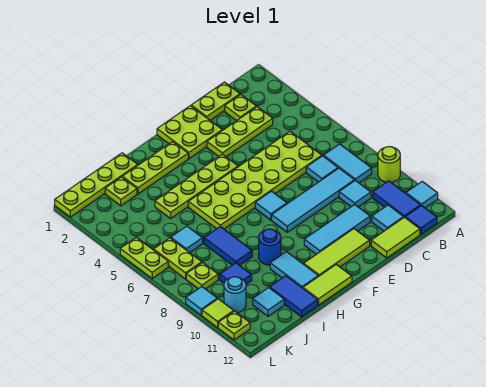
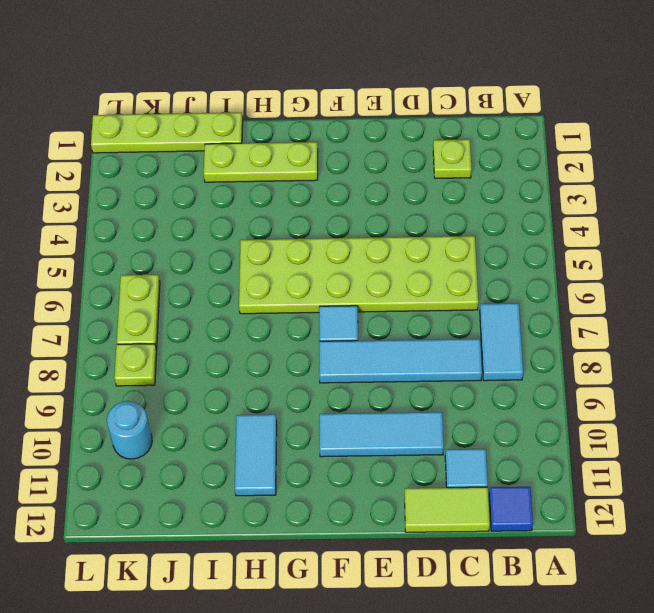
none -> lime 1x1 round brick [378,147,400,182]
none -> cyan 1x1 tile [406,181,438,208]
none -> blue 1x2 tile [373,181,421,217]
none -> lime 1x2 plate [191,82,240,120]

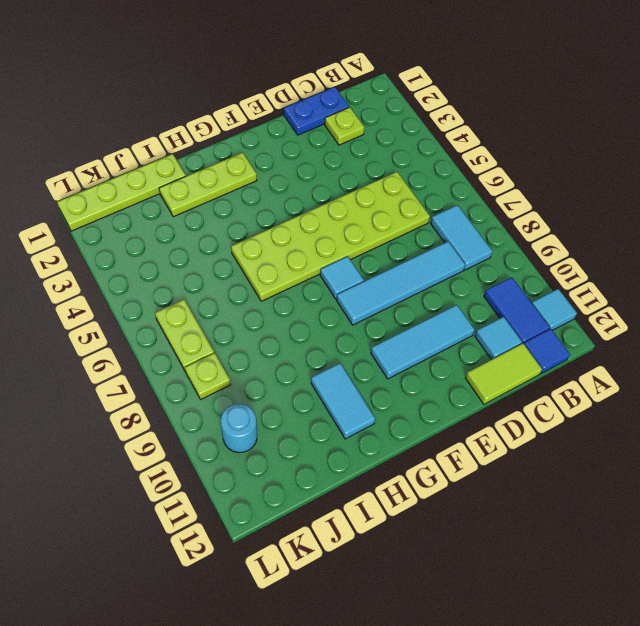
blue 1x2 plate [284,87,349,135] -> lime 1x2 plate [191,82,240,120]
none -> lime 1x1 round brick [378,147,400,182]
none -> lime 1x3 plate [207,107,273,157]
none -> cyan 1x1 tile [306,156,338,182]
none -> cyan 1x1 tile [339,180,371,207]

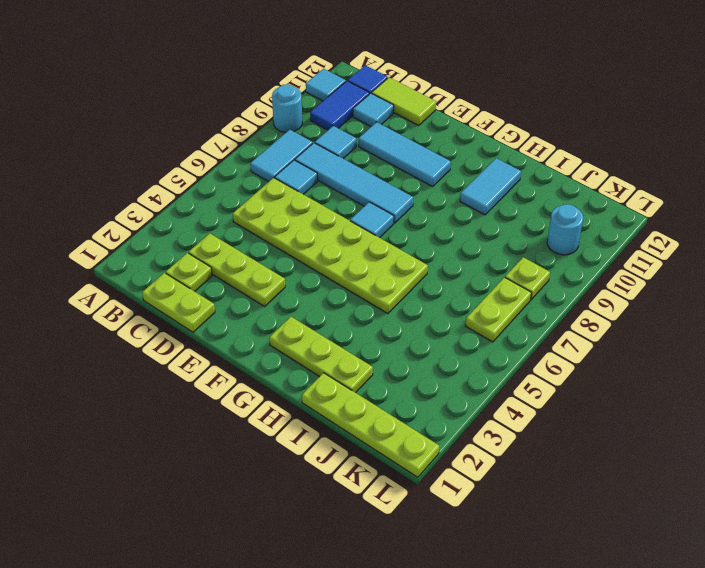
cyan 1x1 round brick [272,84,302,132] -> lime 1x1 round brick [378,147,400,182]
none -> lime 2x2 plate [157,106,222,159]
none -> lime 1x3 tile [304,229,370,276]
none -> lime 1x4 plate [155,154,238,219]
none -> lime 1x2 tile [303,264,352,305]

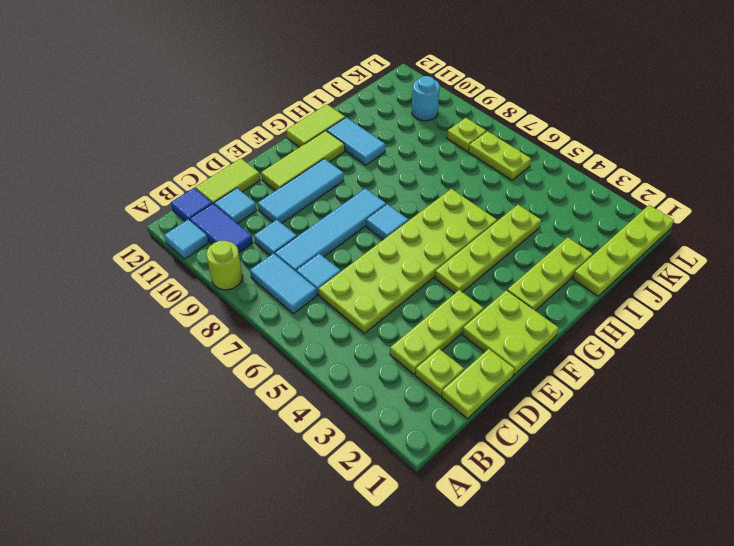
none -> blue 1x1 round brick [259,229,281,265]
none -> blue 1x2 tile [204,227,252,265]
none -> blue 1x2 tile [270,276,318,317]
none -> lime 1x1 plate [105,177,137,206]

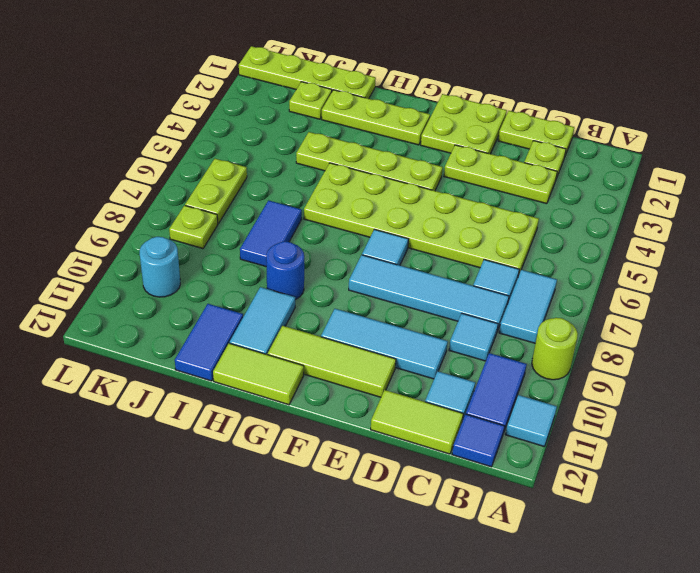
none -> cyan 1x1 tile [171,226,203,252]
none -> blue 1x1 tile [220,263,252,284]
none -> cyan 1x1 tile [253,288,284,316]
none -> lime 1x2 plate [120,237,168,278]

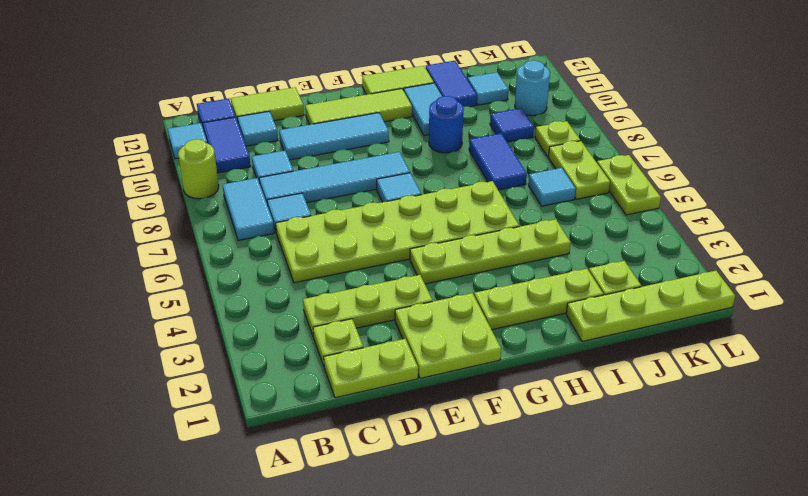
none -> cyan 1x1 tile [186,287,217,315]
none -> lime 1x1 tile [202,299,234,328]
none -> lime 1x1 plate [218,311,250,340]

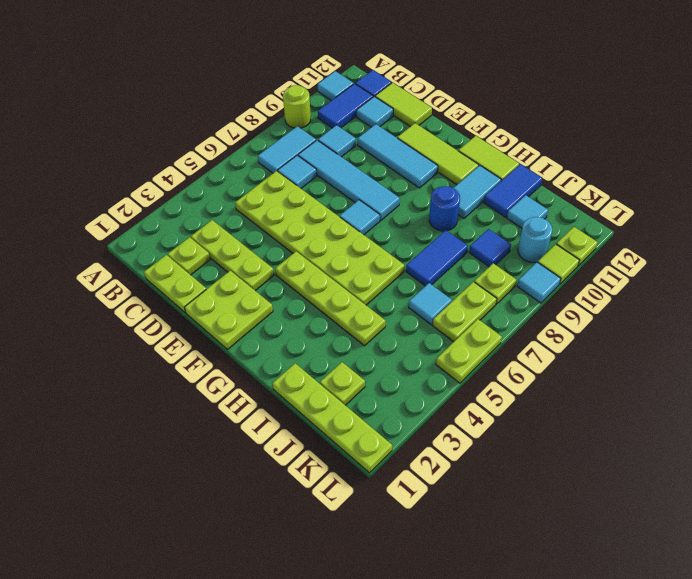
none -> lime 1x3 plate [122,142,188,194]

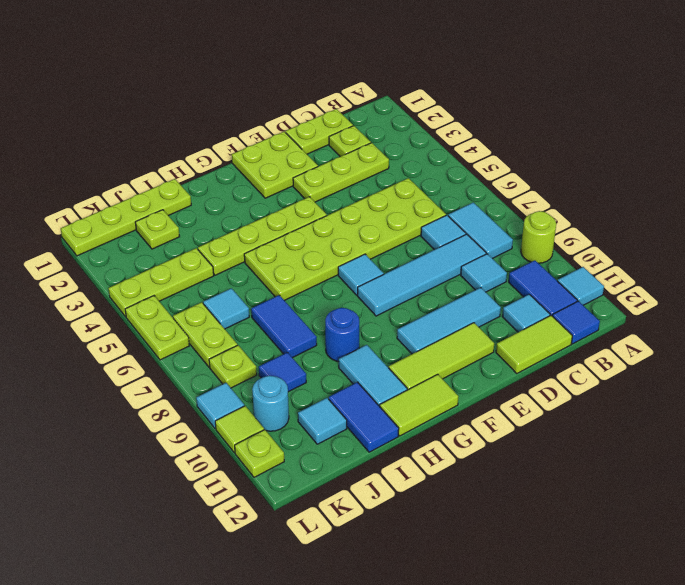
lime 1x3 plate [108,248,214,317] -> lime 1x3 plate moved to [122,142,188,194]

